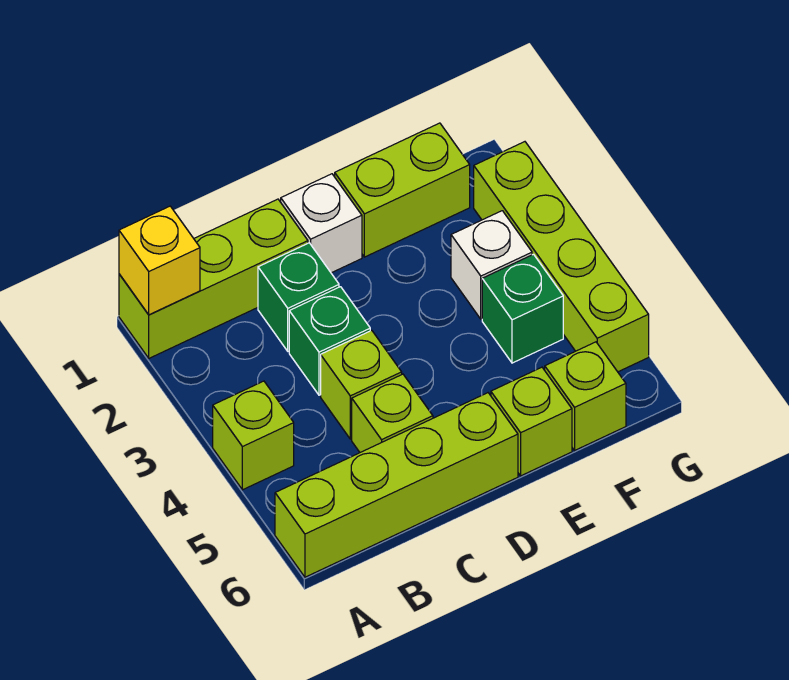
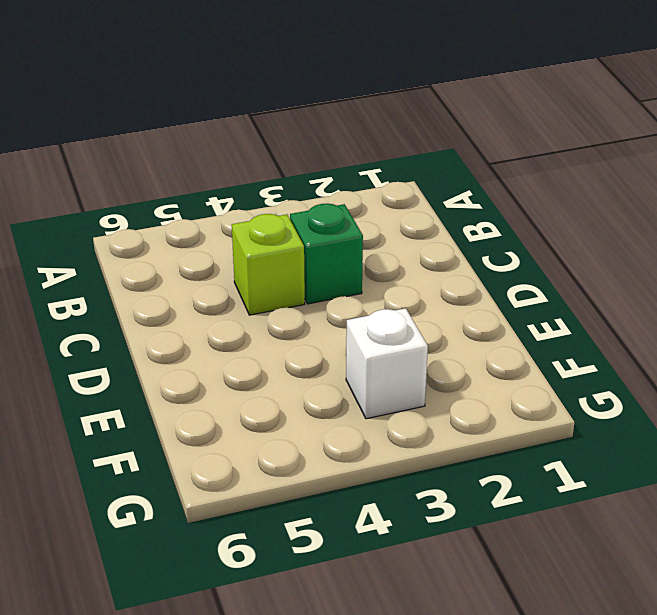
none -> lime 1x3 brick [119,199,308,358]
none -> lime 1x1 brick [213,381,294,490]
none -> lime 1x4 brick [275,393,518,577]

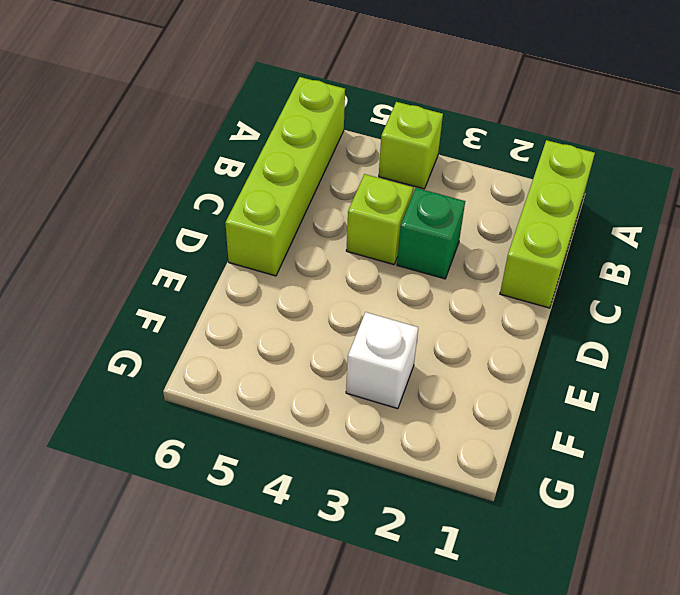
none -> green 1x1 brick [258,243,339,351]
none -> lime 1x1 brick [352,374,433,452]
none -> white 1x1 brick [281,174,362,273]

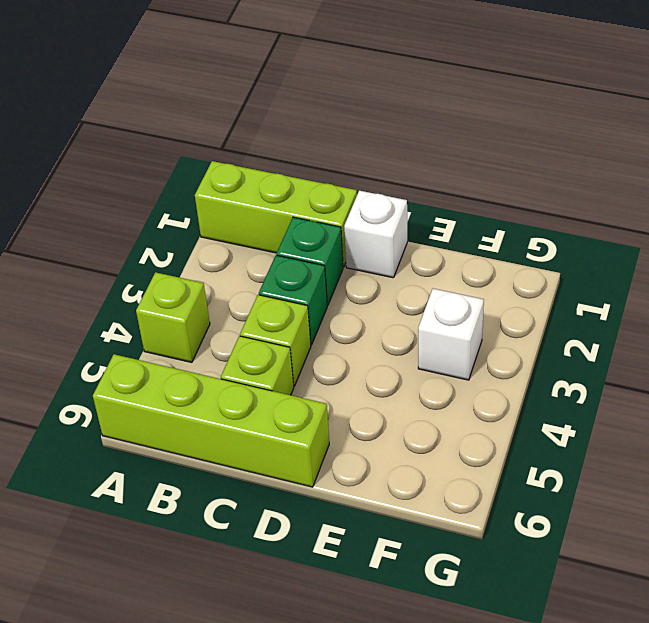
none -> lime 1x2 brick [335,123,470,257]
none -> lime 1x1 brick [491,367,572,476]
none -> green 1x1 brick [482,254,563,363]

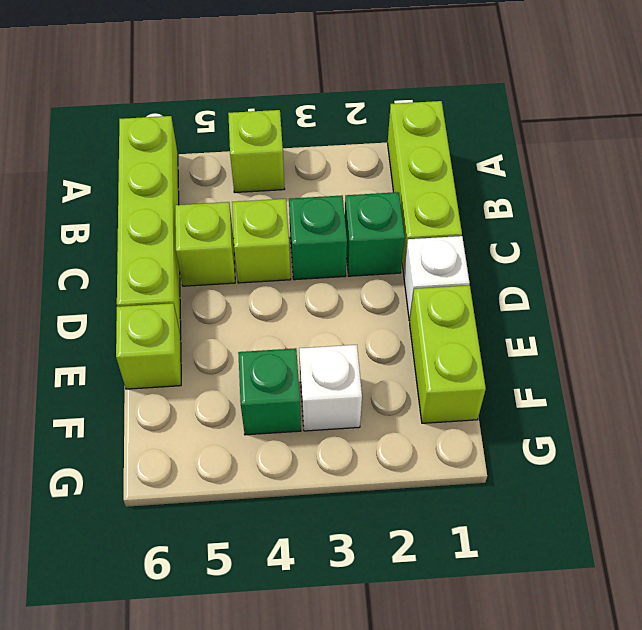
none -> lime 1x1 brick [545,342,626,450]
none -> lime 1x4 brick [474,142,649,372]
none -> yellow 1x1 brick [119,206,200,315]

